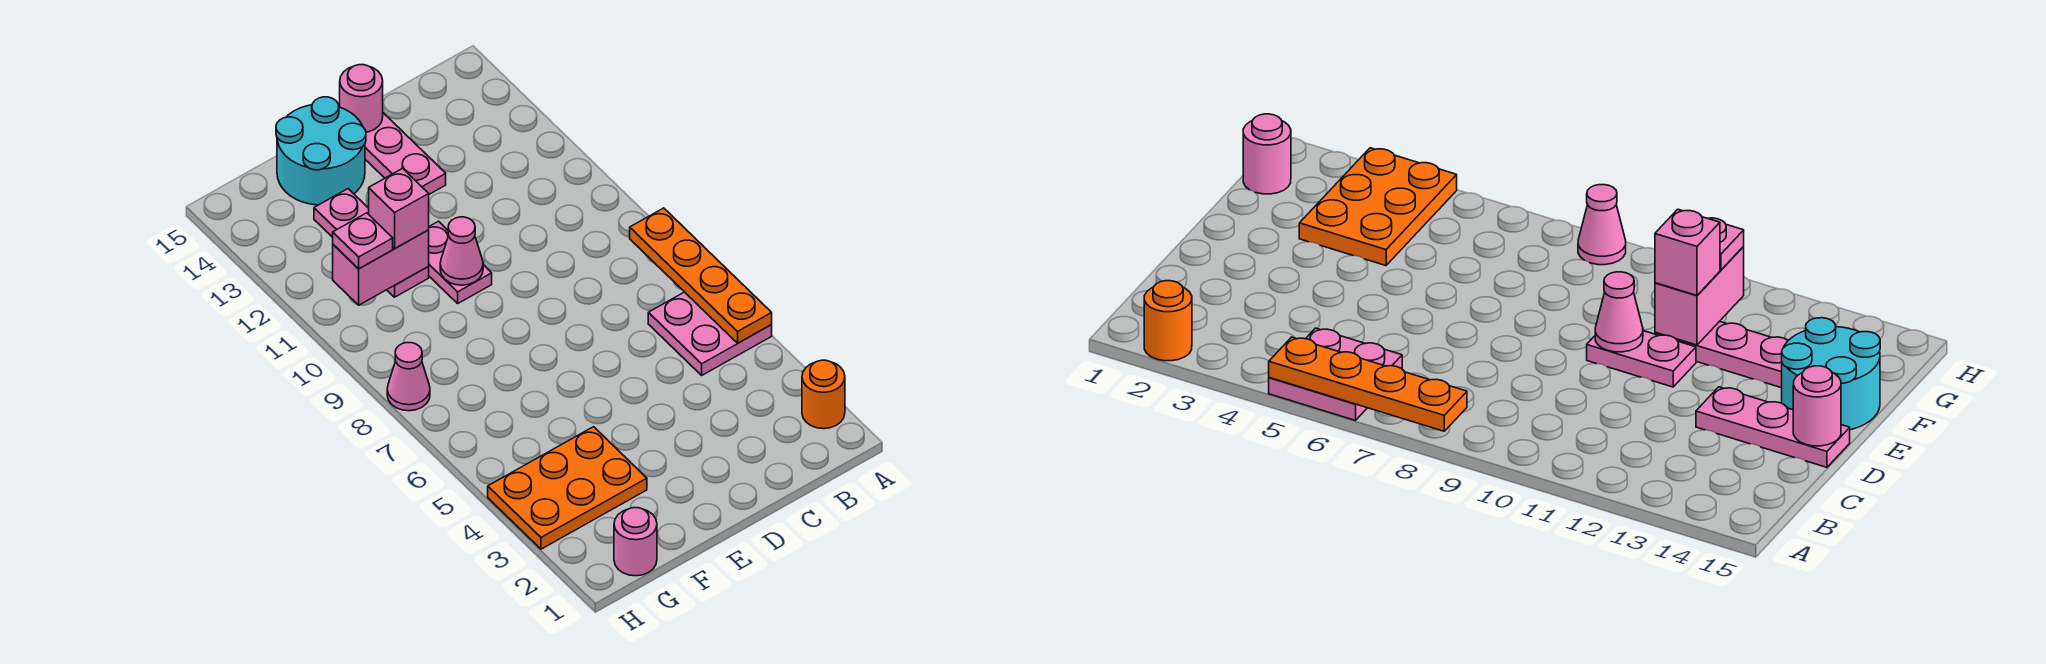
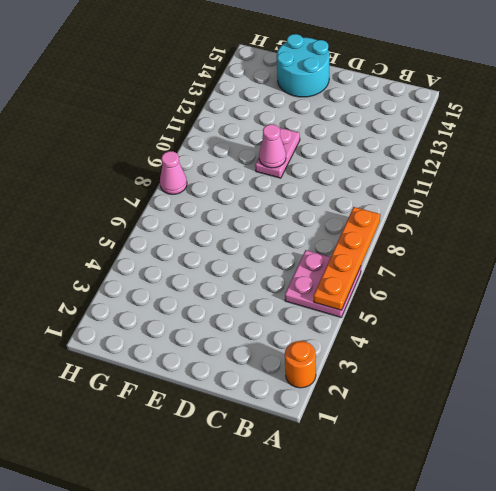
none -> pink 1x3 plate [365,113,446,194]
none -> orange 2x3 plate [488,427,647,549]
none -> pink 1x3 plate [314,189,429,297]

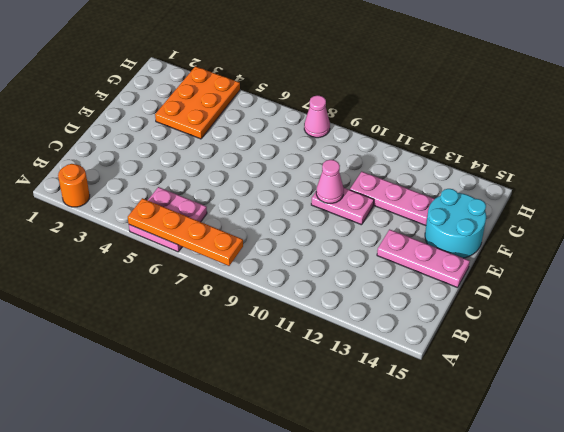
none -> pink 1x1 round brick [614,508,657,576]
none -> pink 1x1 round brick [340,65,383,132]
none -> pink 1x2 brick [333,230,429,305]

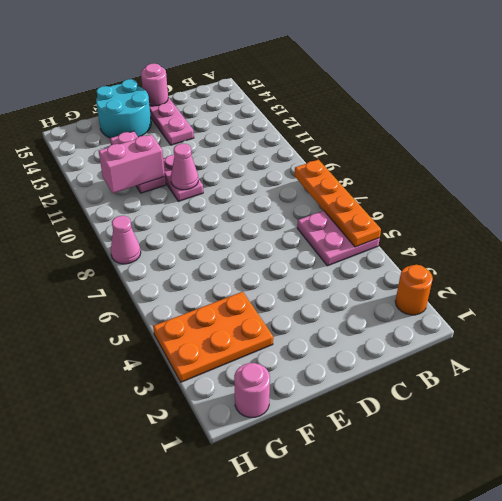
none -> pink 1x1 brick [369,168,429,248]
none -> pink 1x1 plate [333,213,393,269]

